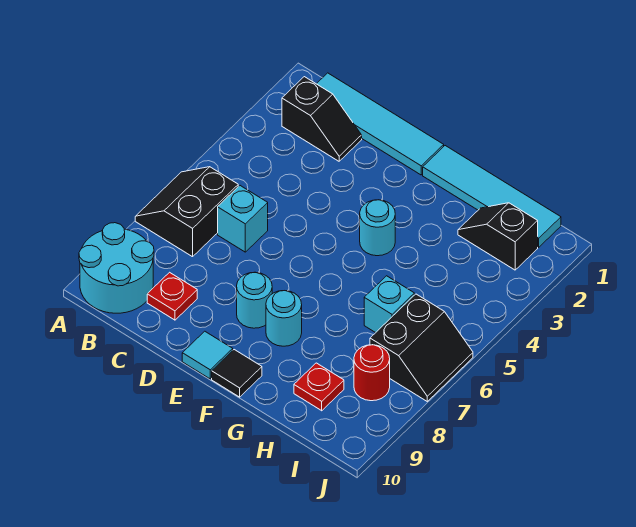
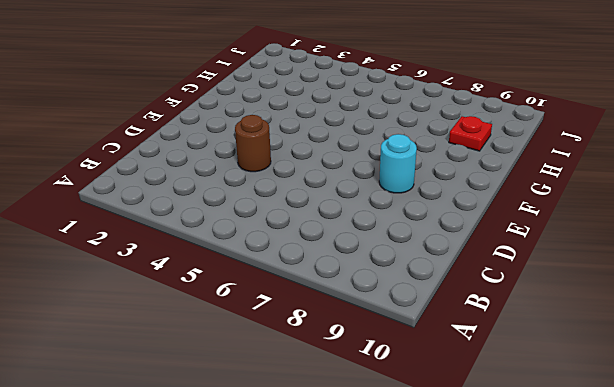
brown 1x1 round brick [235,115,271,172] -> none
none -> black 2x2 slope [135,167,238,257]
none -> cyan 2x2 round brick [79,223,154,313]
none -> cyan 1x4 tile [317,73,444,175]

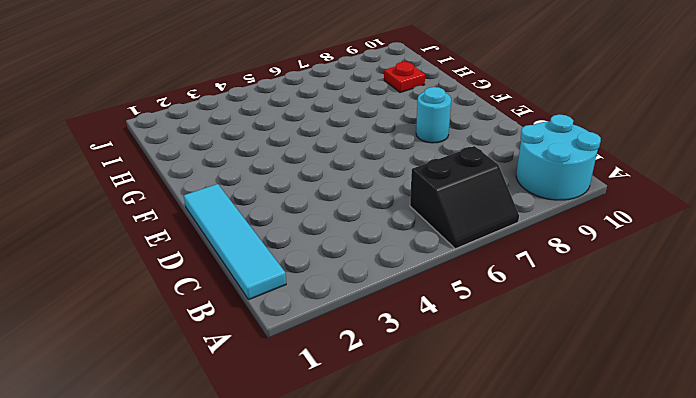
none -> black 1x2 slope [282,77,362,161]
none -> cyan 1x1 brick [218,186,268,252]
none -> red 1x1 plate [147,272,197,320]

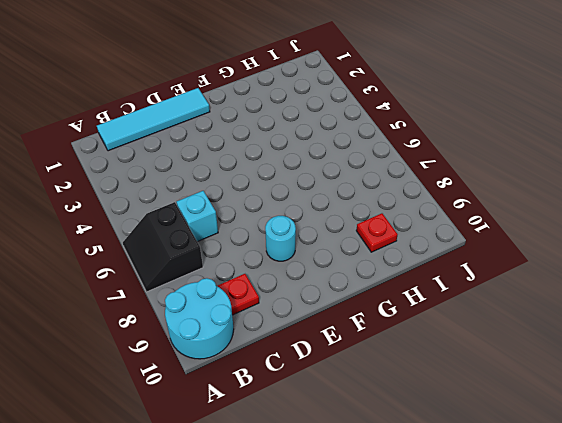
none -> black 1x2 slope [282,77,362,161]
none -> cyan 1x1 tile [182,331,233,379]
none -> cyan 1x4 tile [423,146,561,247]

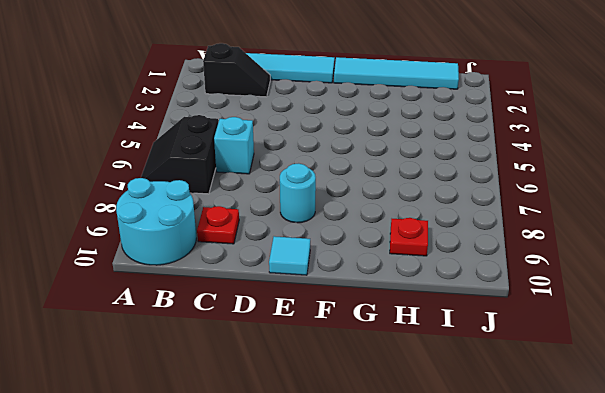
none -> cyan 1x1 round brick [360,200,395,256]
none -> cyan 1x1 round brick [266,291,302,346]
none -> black 1x1 tile [212,350,262,397]

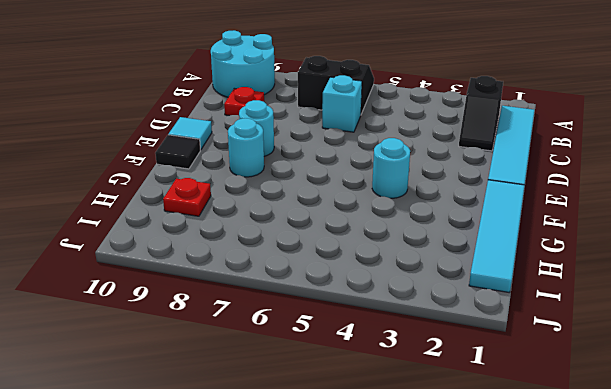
none -> black 1x2 slope [458,203,538,270]
none -> cyan 1x1 brick [364,276,414,333]
none -> black 2x2 slope [370,294,473,401]

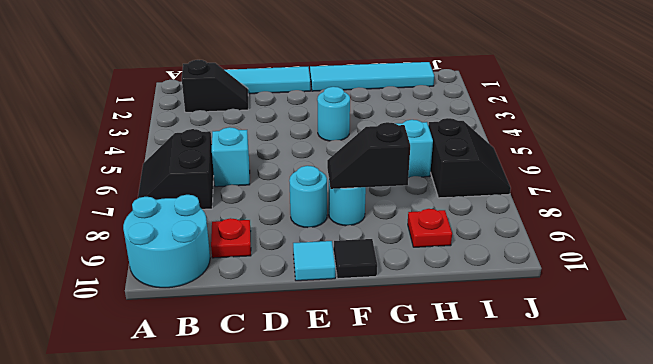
black 1x2 slope [327,122,410,189] -> black 1x2 slope moved to [458,203,538,270]
none -> red 1x1 round brick [354,345,390,401]

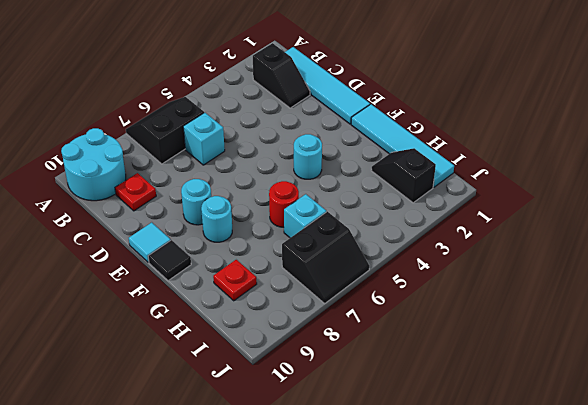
red 1x1 round brick [269,181,299,227] -> red 1x1 round brick moved to [354,345,390,401]

